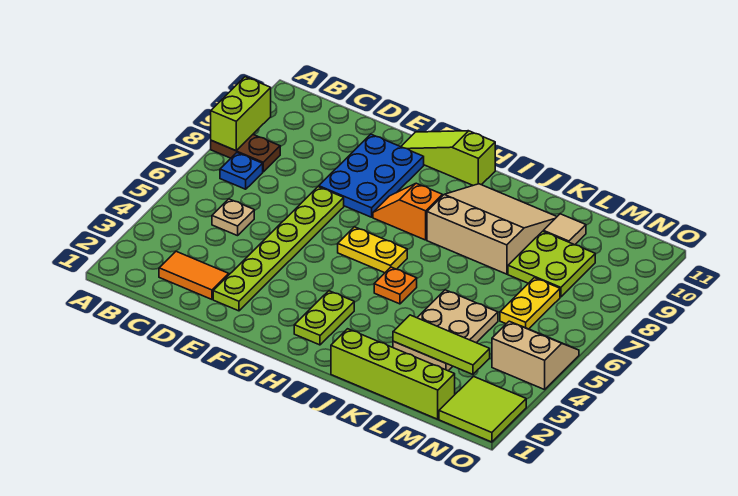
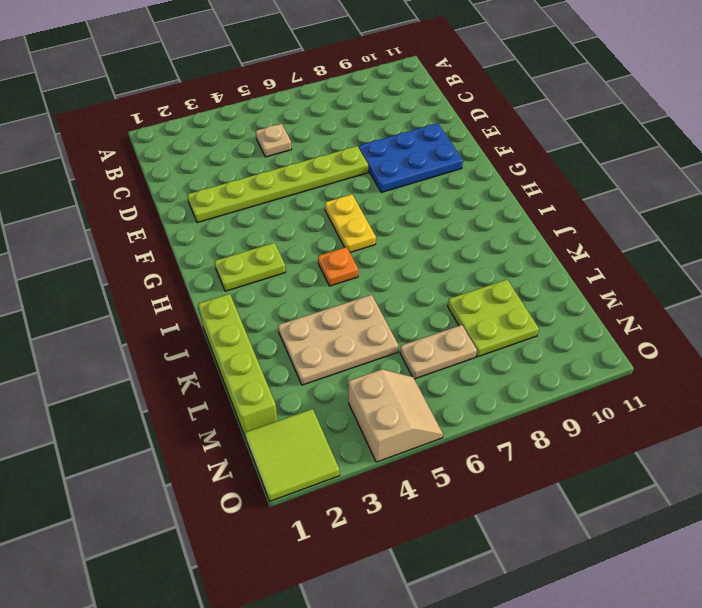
tan 1x2 plate [400,325,477,379] -> yellow 1x2 plate [500,278,560,329]
none -> brown 1x2 plate [211,135,280,172]
none -> blue 1x1 plate [220,153,263,189]
none -> orange 1x2 tile [159,251,229,299]

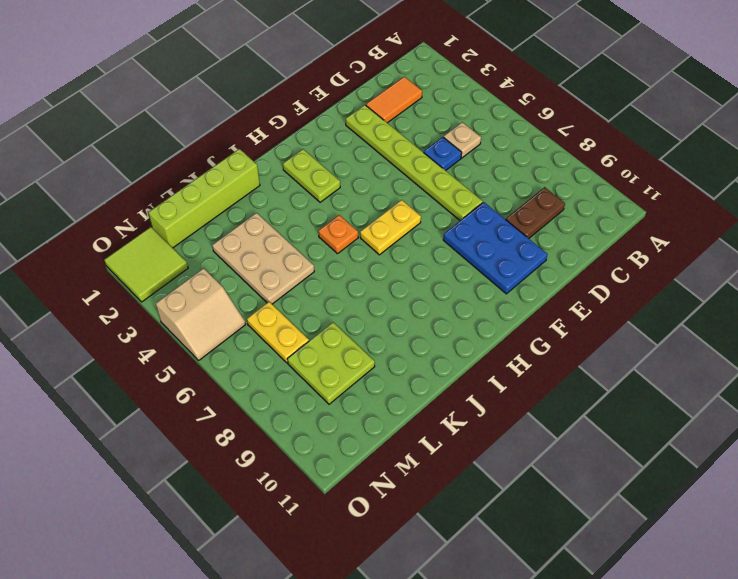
brown 1x2 plate [506,187,565,238] -> brown 1x2 plate moved to [211,135,280,172]
blue 1x1 plate [424,137,462,171] -> blue 1x1 plate moved to [220,153,263,189]
none -> lime 1x3 slope [401,131,495,185]
none -> orange 1x2 slope [373,183,442,240]
none -> tan 3x3 slope [427,184,557,274]

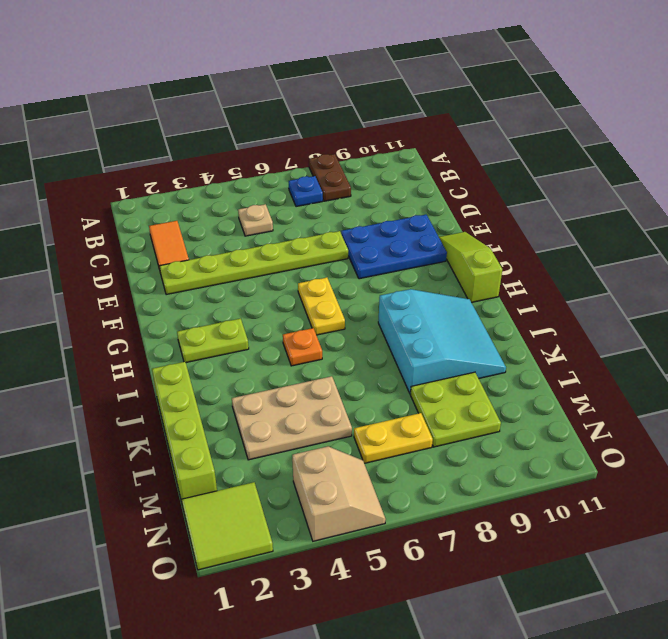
cyan 3x3 slope [378,289,506,394] -> tan 3x3 slope [427,184,557,274]
none -> orange 1x2 slope [373,183,442,240]
none -> tan 1x1 tile [543,214,586,245]
none -> lime 1x2 brick [211,77,271,151]

